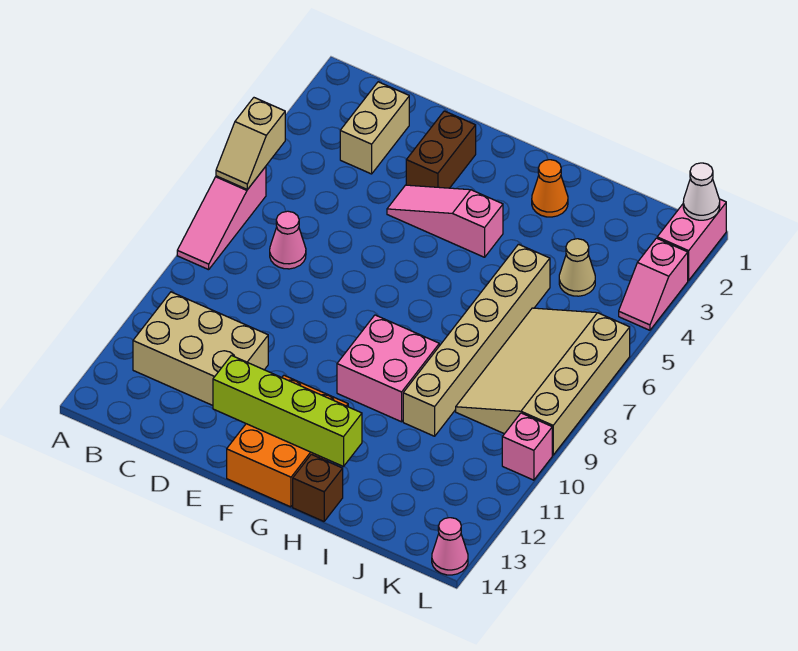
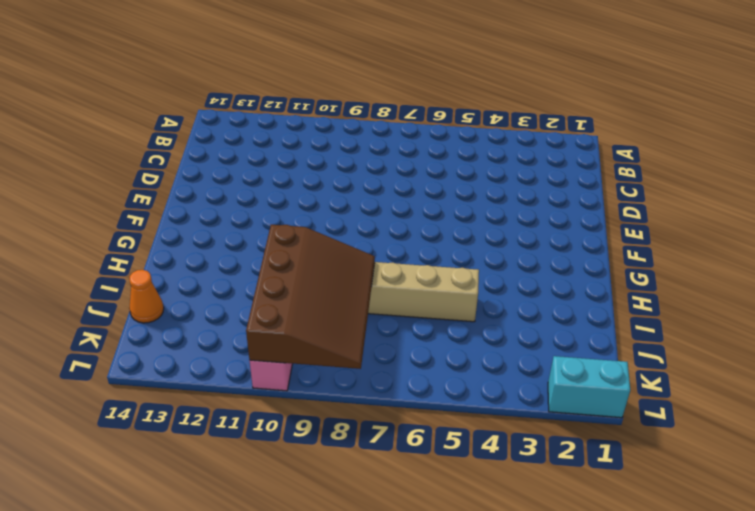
brown 3x4 slope [246,225,375,369] -> none
orange 1x1 cone [129,270,164,323] -> orange 1x1 cone moved to [532,160,568,217]
cyan 1x2 brick [548,356,630,418] -> pink 1x2 brick [657,199,726,280]
none -> pink 1x3 slope [177,167,266,270]
none -> tan 2x3 brick [133,292,268,405]
none -> tan 1x2 brick [340,82,409,174]

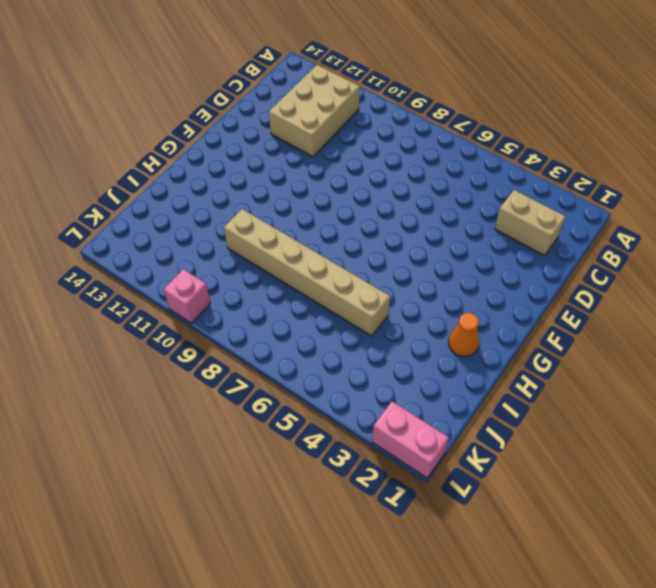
none -> pink 1x3 slope [177,167,266,270]
none -> pink 1x1 cone [270,211,306,269]
none -> brown 1x2 brick [406,111,476,188]

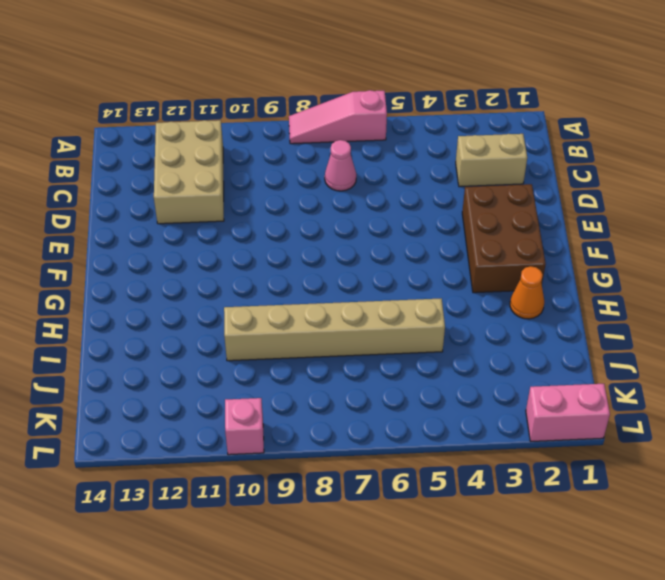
brown 2x3 brick [462,184,546,293] -> brown 1x2 brick [406,111,476,188]
none -> pink 1x3 slope [387,185,503,257]
none -> orange 2x3 brick [227,375,348,507]
none -> pink 2x2 brick [337,315,439,422]

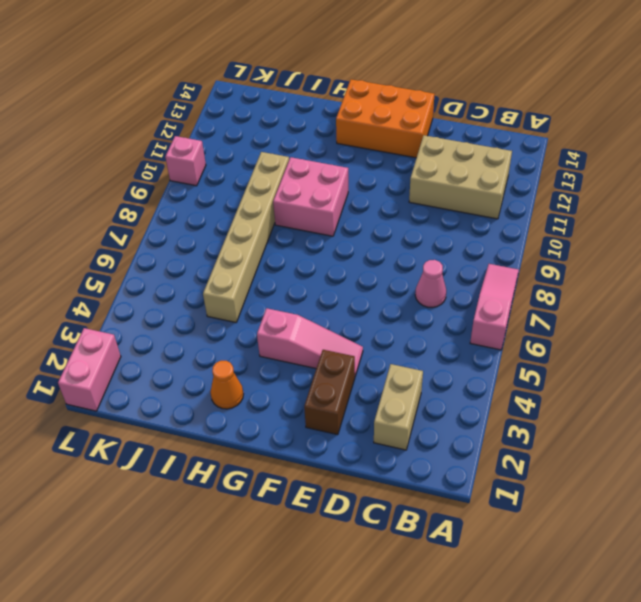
orange 2x3 brick [336,79,435,158] -> orange 2x3 brick turned to [227,375,348,507]
none -> brown 1x1 brick [293,454,343,521]
none -> tan 1x1 cone [559,239,595,296]
none -> tan 3x4 slope [456,308,630,455]

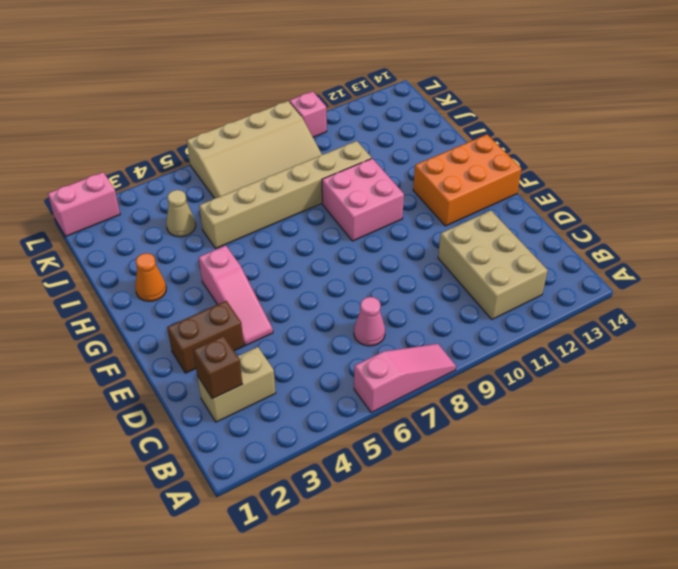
brown 1x1 brick [193,336,242,399] -> brown 1x1 brick moved to [293,454,343,521]
none -> pink 1x2 slope [619,238,688,330]
none -> pink 1x1 cone [432,518,468,575]
none -> tan 1x2 slope [216,98,285,190]

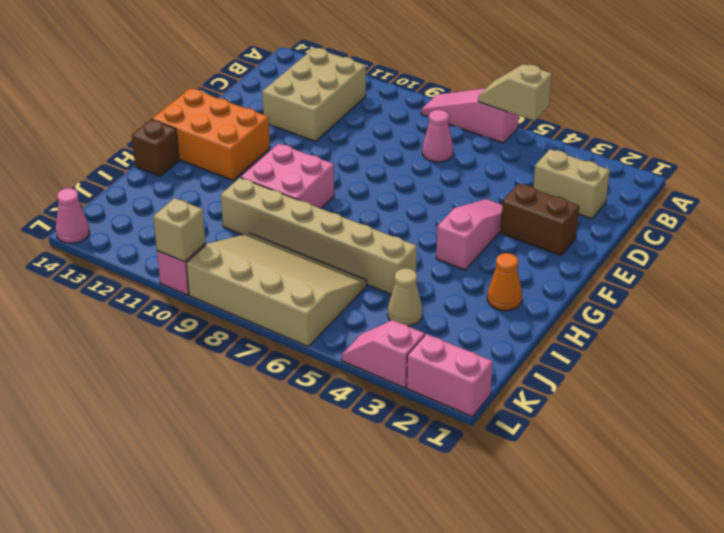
tan 1x1 brick [153,198,205,262] -> none
none -> lime 1x4 brick [213,355,362,466]
none -> white 1x1 cone [683,163,720,220]

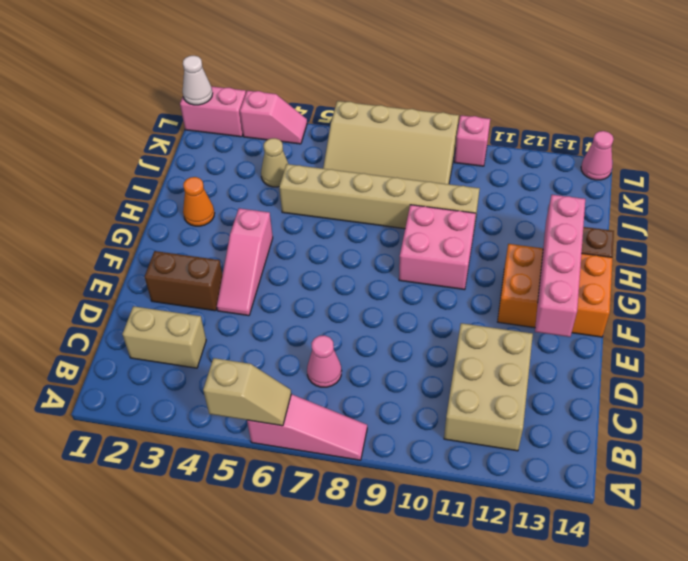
pink 1x4 brick [535,195,585,337] -> lime 1x4 brick [213,355,362,466]

